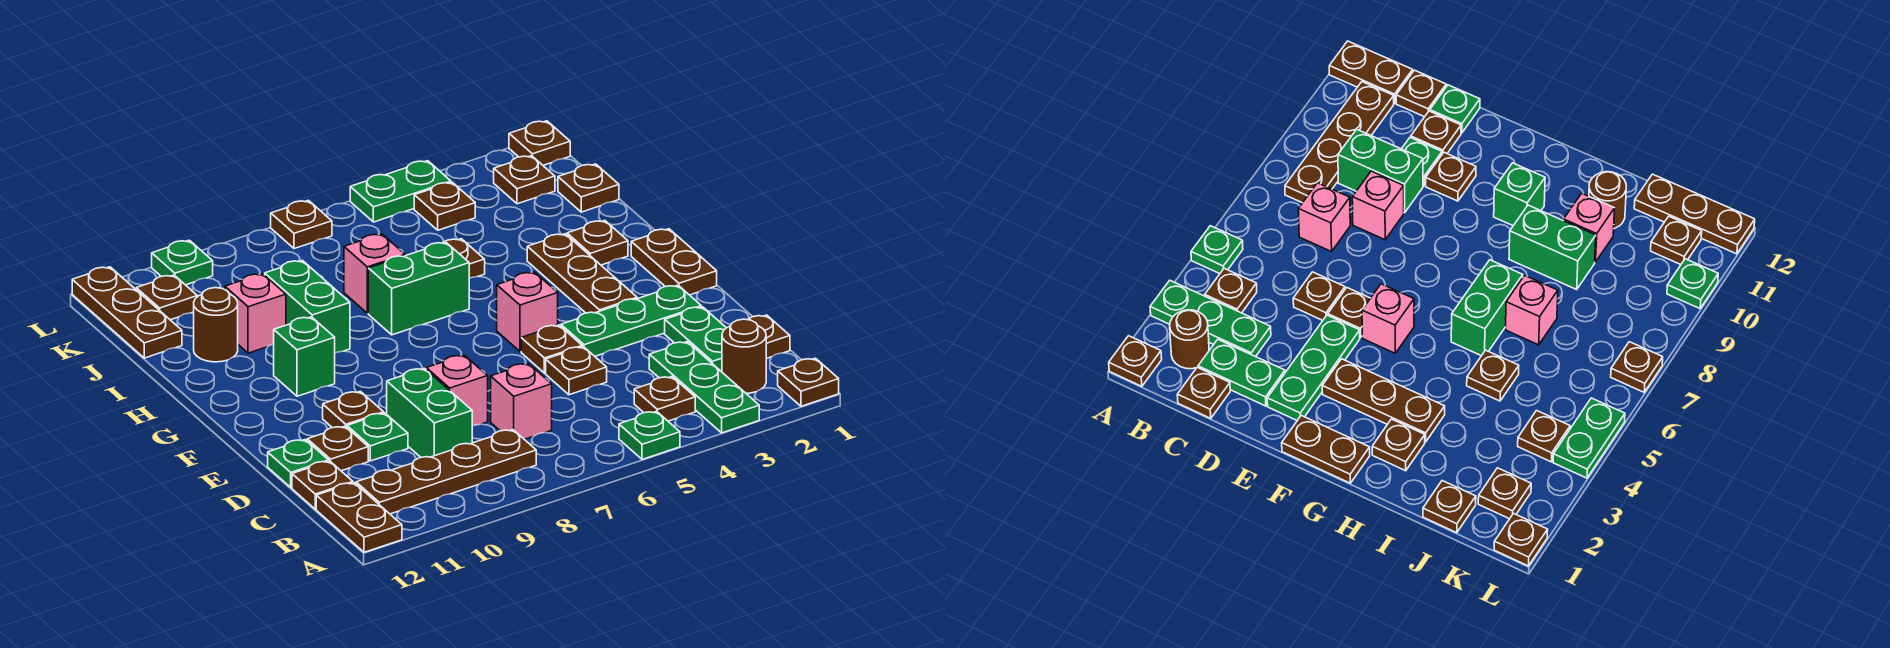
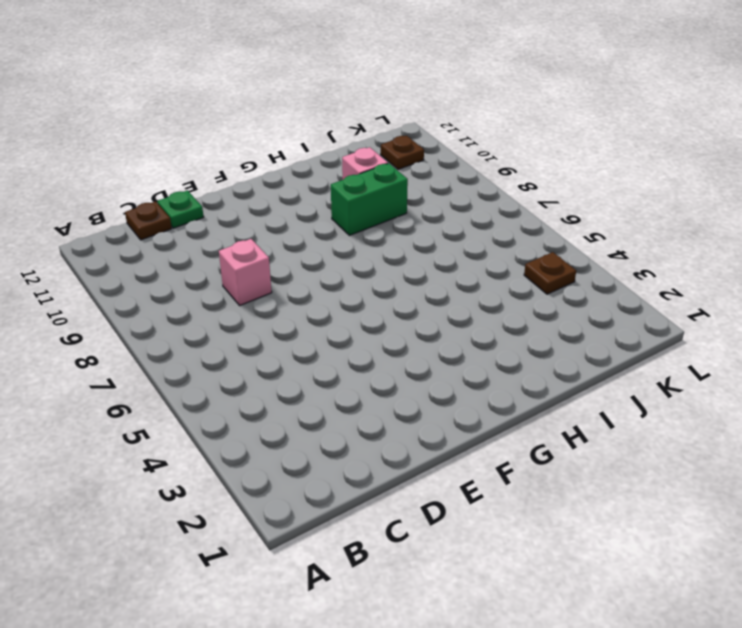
none -> brown 1x1 plate [778,358,839,406]
none -> green 1x3 plate [649,342,759,433]
none -> green 1x1 plate [619,411,680,459]
none -> brown 1x2 plate [316,483,402,552]

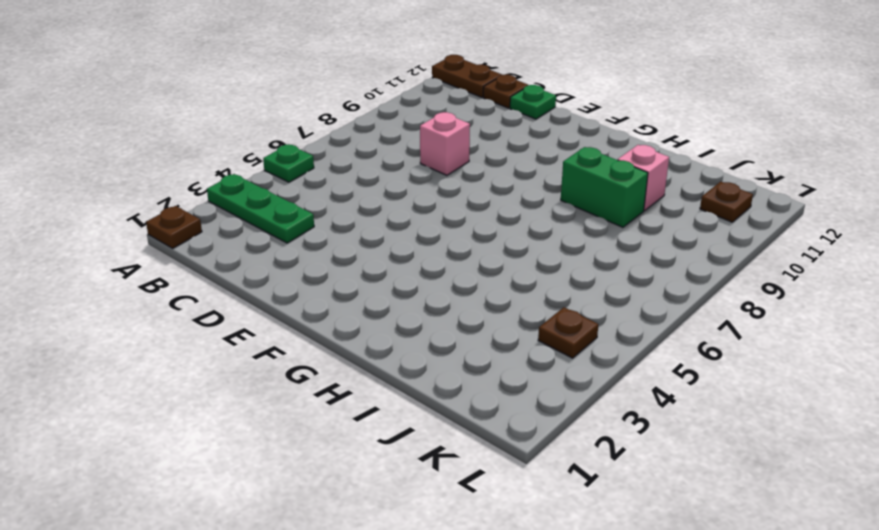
none -> brown 1x1 round brick [722,319,766,393]
none -> brown 1x1 plate [634,377,695,421]
none -> brown 1x4 plate [356,430,536,514]
none -> brown 1x1 plate [748,315,790,359]

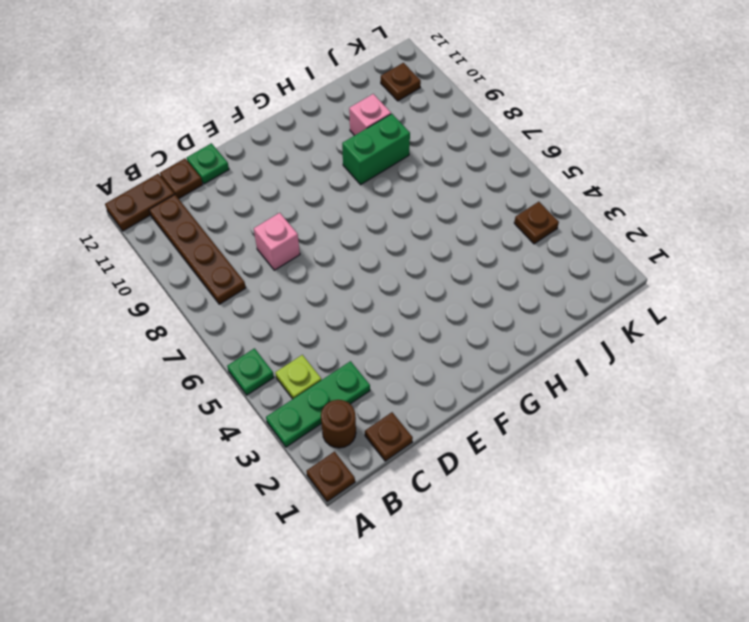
lime 1x1 plate [275,355,321,399] -> brown 1x1 plate [634,377,695,421]
none -> green 1x2 plate [665,307,726,372]
none -> pink 1x1 brick [491,363,552,439]
none -> green 1x2 brick [387,368,472,457]
none -> brown 1x1 plate [546,347,607,395]

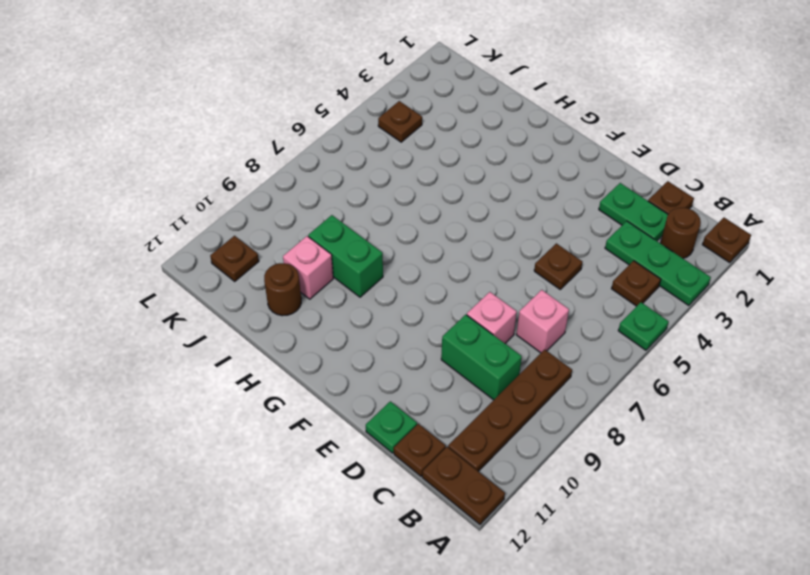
none -> green 1x1 plate [347,413,408,461]
none -> brown 1x1 plate [307,426,368,471]
none -> green 1x3 plate [561,285,701,356]
none -> brown 1x1 plate [521,325,582,373]

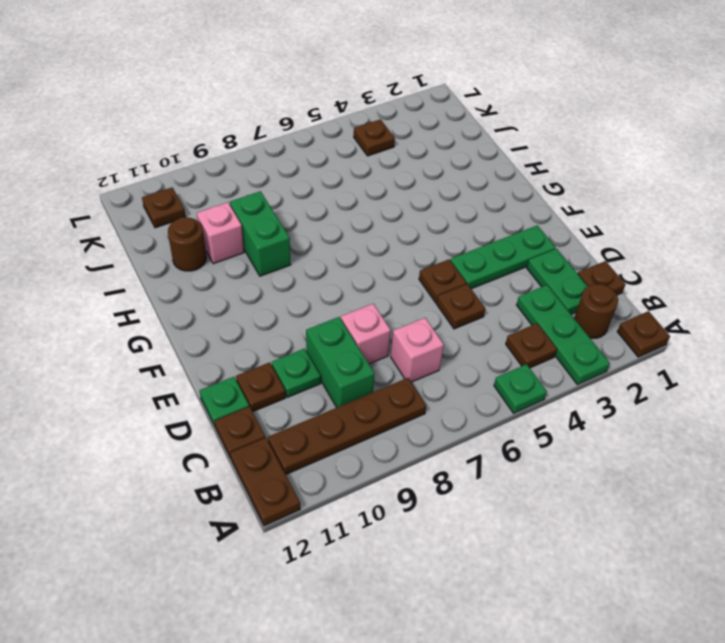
none -> brown 1x1 plate [323,391,384,428]
none -> brown 1x2 plate [631,229,717,295]
none -> brown 1x3 plate [527,234,637,313]
none -> pink 1x1 brick [497,272,558,352]

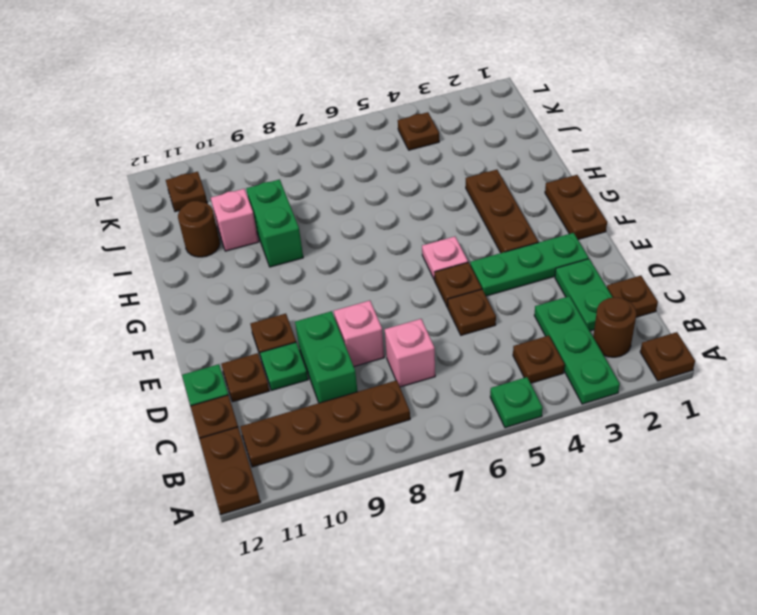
pink 1x1 plate [422,237,468,280] -> pink 1x1 brick [497,272,558,352]
none -> green 1x1 brick [274,317,335,396]
none -> brown 1x1 plate [567,220,628,265]
none -> green 1x2 brick [368,242,469,335]
none -> brown 1x1 plate [443,239,485,279]

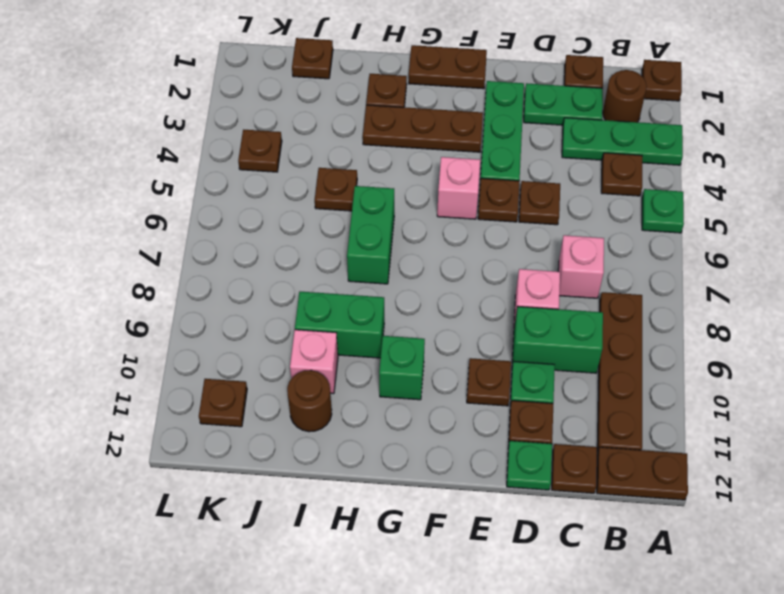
none -> pink 1x1 brick [344,234,405,313]
none -> brown 1x3 plate [72,267,182,358]
none -> brown 1x1 plate [494,156,555,204]
none -> brown 1x1 plate [509,121,570,165]

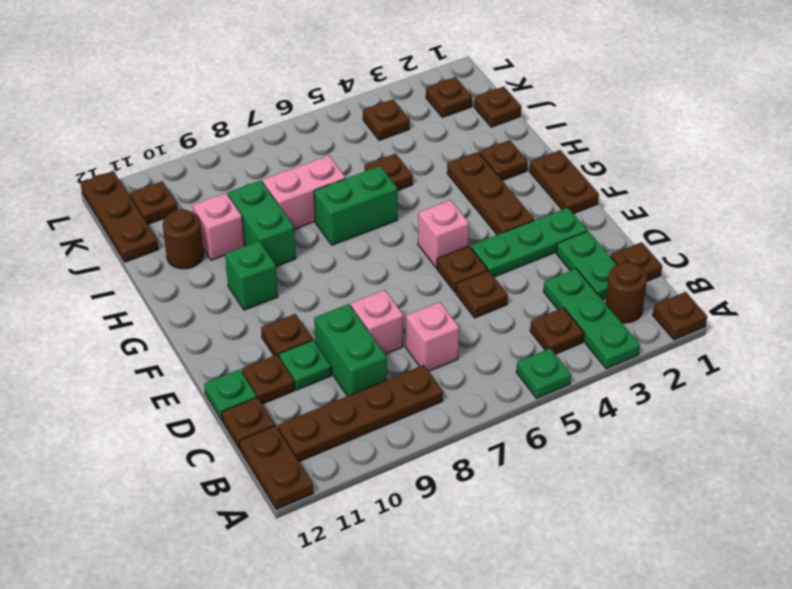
pink 1x2 brick [263,156,346,229] -> pink 1x1 brick [344,234,405,313]
none -> brown 1x1 plate [509,121,570,165]
none -> green 1x2 plate [350,161,451,222]
none -> brown 1x1 plate [271,200,332,249]
none -> green 1x1 plate [152,240,213,285]

